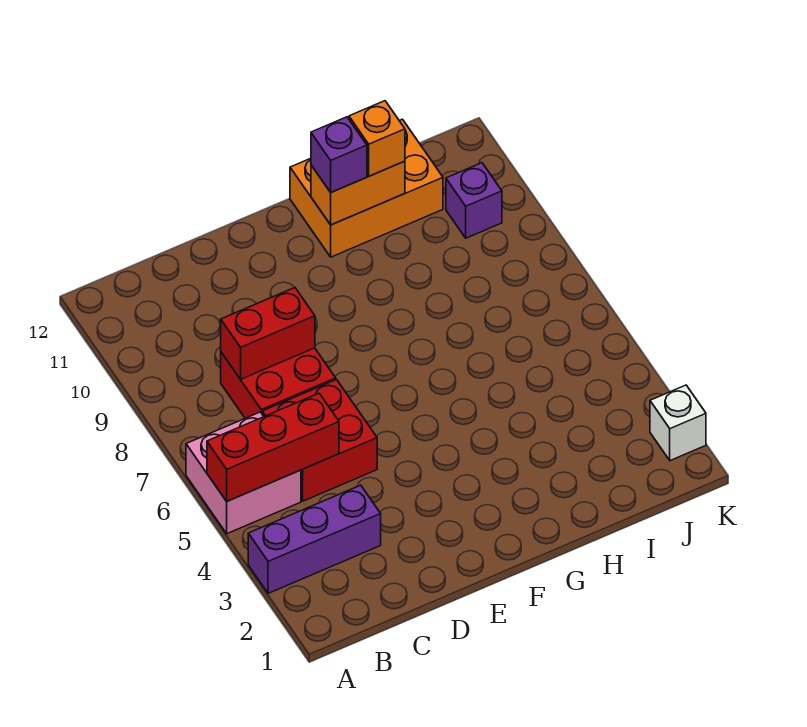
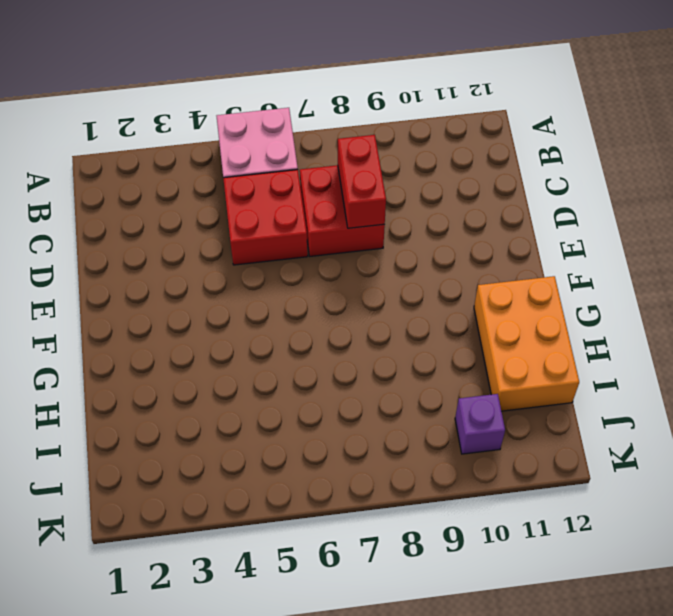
none -> purple 1x3 brick [248,485,381,593]
none -> white 1x1 brick [650,385,706,461]
none -> red 1x3 brick [207,393,339,501]

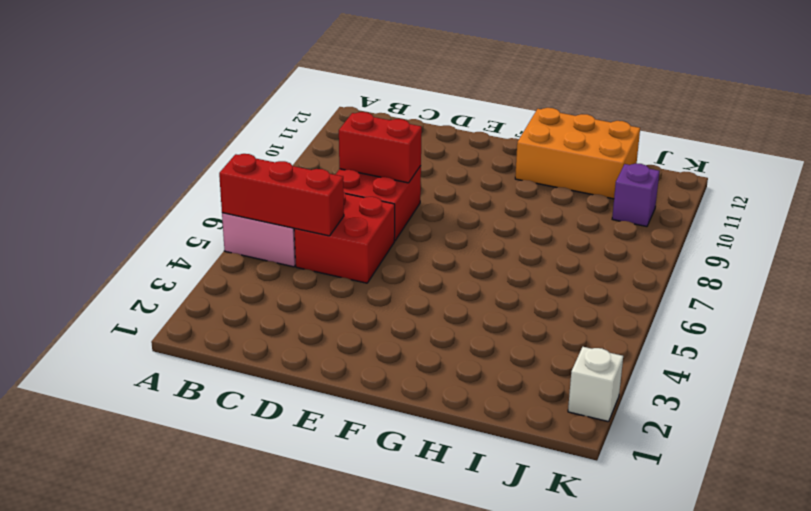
none -> purple 1x3 brick [248,485,381,593]
none -> orange 1x2 brick [311,161,405,225]
none -> purple 1x1 brick [311,117,367,192]

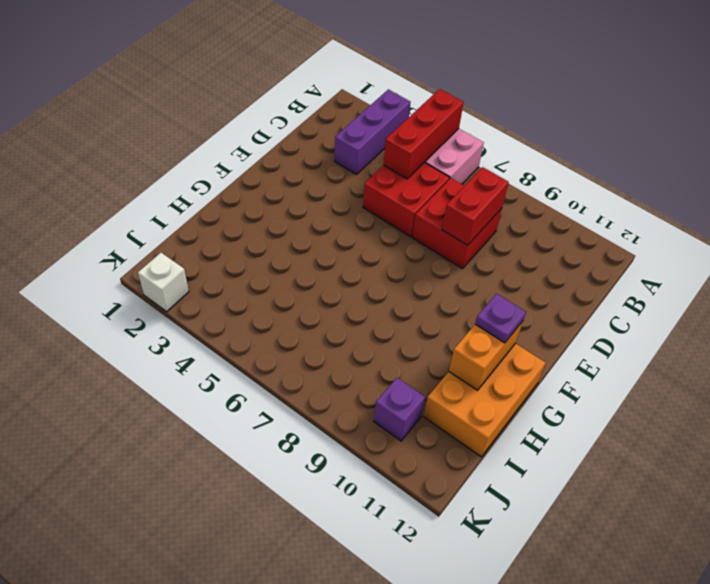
purple 1x1 plate [475,293,526,343] -> purple 1x1 brick [311,117,367,192]
none -> orange 1x1 brick [349,101,405,176]

